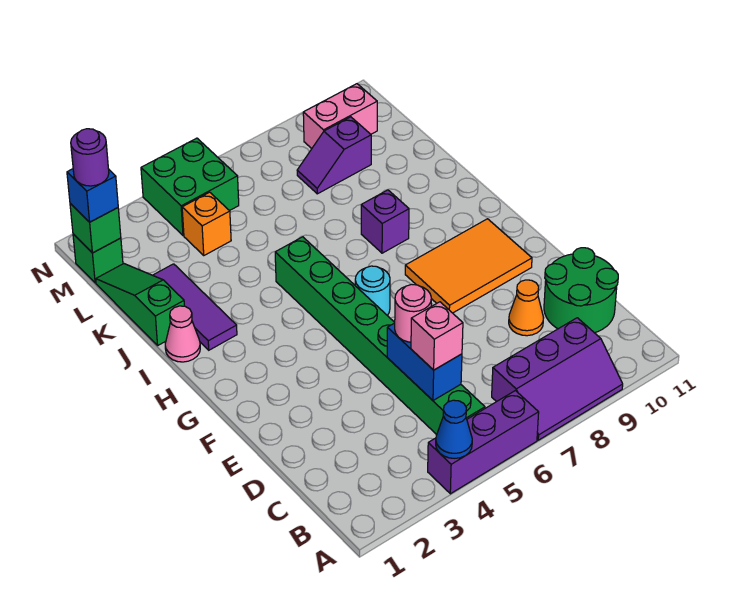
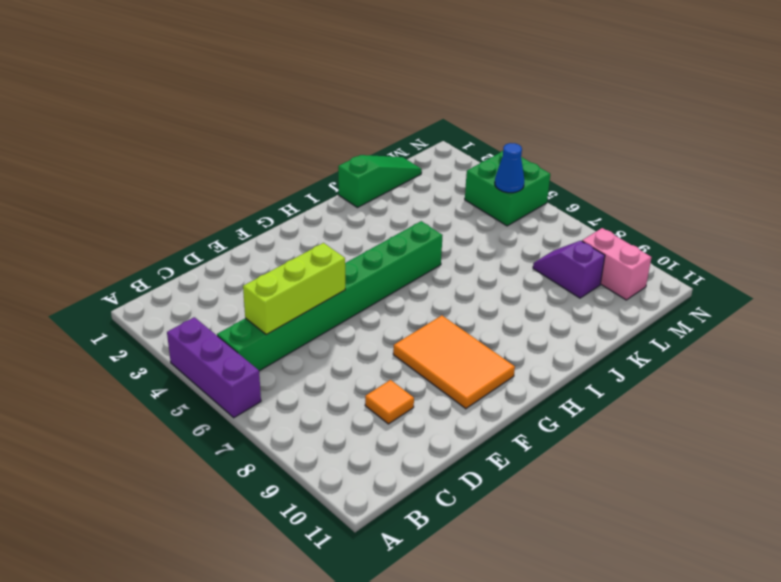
lime 1x3 brick [243,243,345,335] -> blue 1x2 brick [387,323,462,400]
orange 1x1 tile [365,380,414,424] -> orange 1x1 cone [509,280,544,336]
blue 1x1 cone [495,143,524,193] -> blue 1x1 cone moved to [436,400,472,458]
none -> purple 2x3 slope [492,318,623,440]
none -> green 2x2 round brick [544,248,618,333]
none -> cyan 1x1 round brick [355,266,390,315]

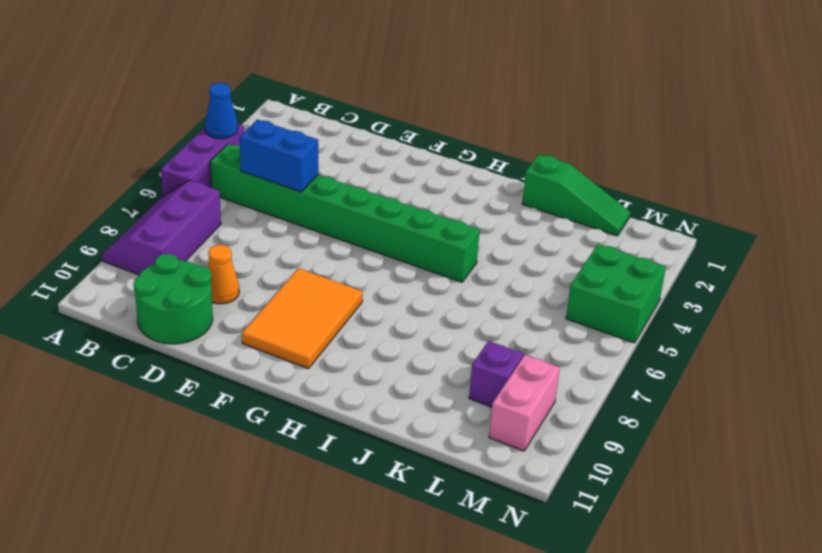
none -> cyan 1x1 round brick [355,266,390,315]
none -> pink 1x1 cone [165,306,200,362]
none -> purple 1x3 tile [153,264,237,350]

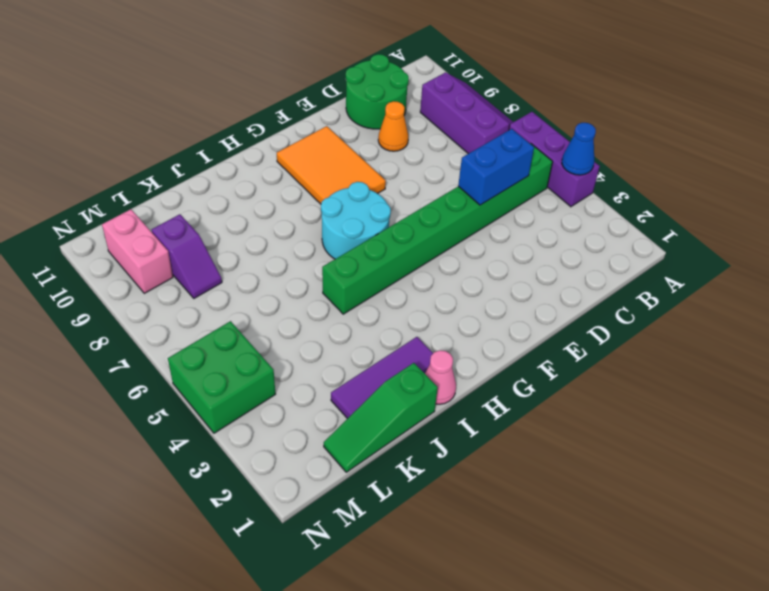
cyan 2x2 round brick [321,182,391,259] -> cyan 1x1 round brick [355,266,390,315]
none -> purple 1x1 brick [361,190,409,253]
none -> orange 1x1 brick [182,192,231,255]
none -> green 1x1 brick [73,234,123,283]

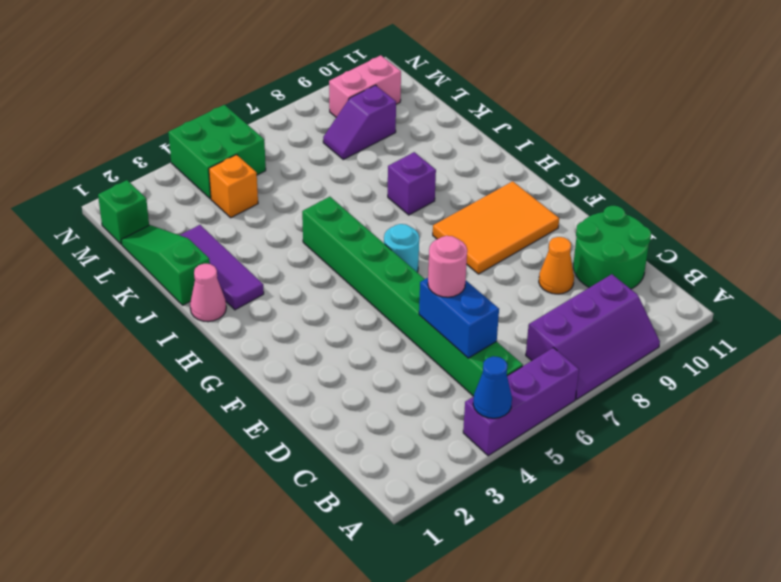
none -> green 1x1 brick [70,203,121,253]
none -> pink 1x1 brick [411,302,463,370]
none -> blue 1x1 brick [67,169,118,222]

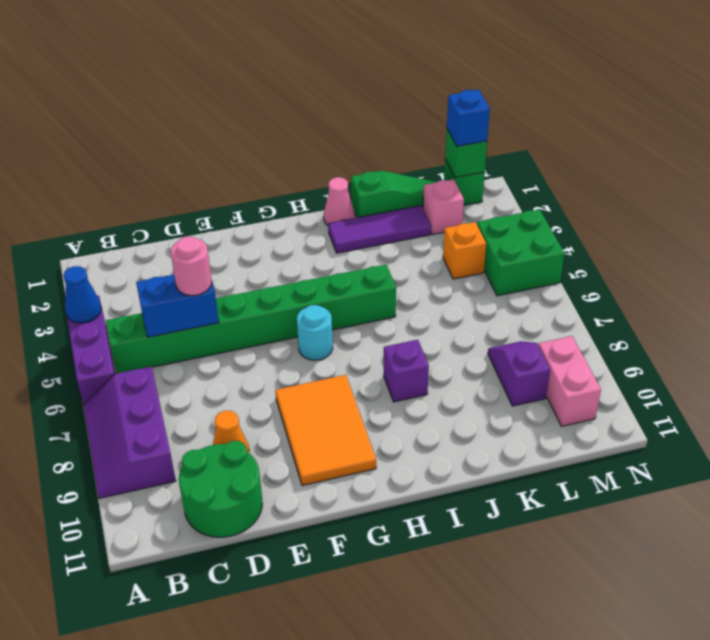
pink 1x1 brick [423,179,464,234] -> pink 1x1 brick moved to [411,302,463,370]
none -> purple 1x1 round brick [71,129,109,186]

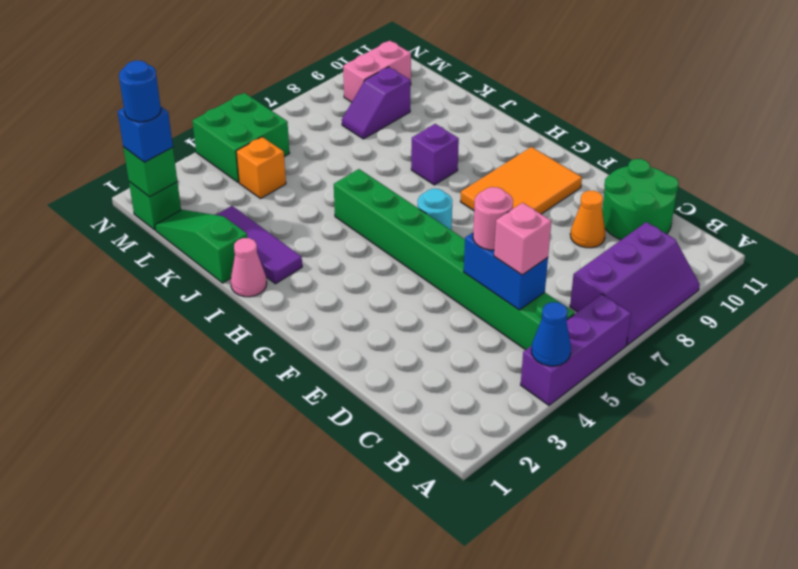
blue 1x1 round brick [119,61,161,122] -> purple 1x1 round brick [71,129,109,186]

